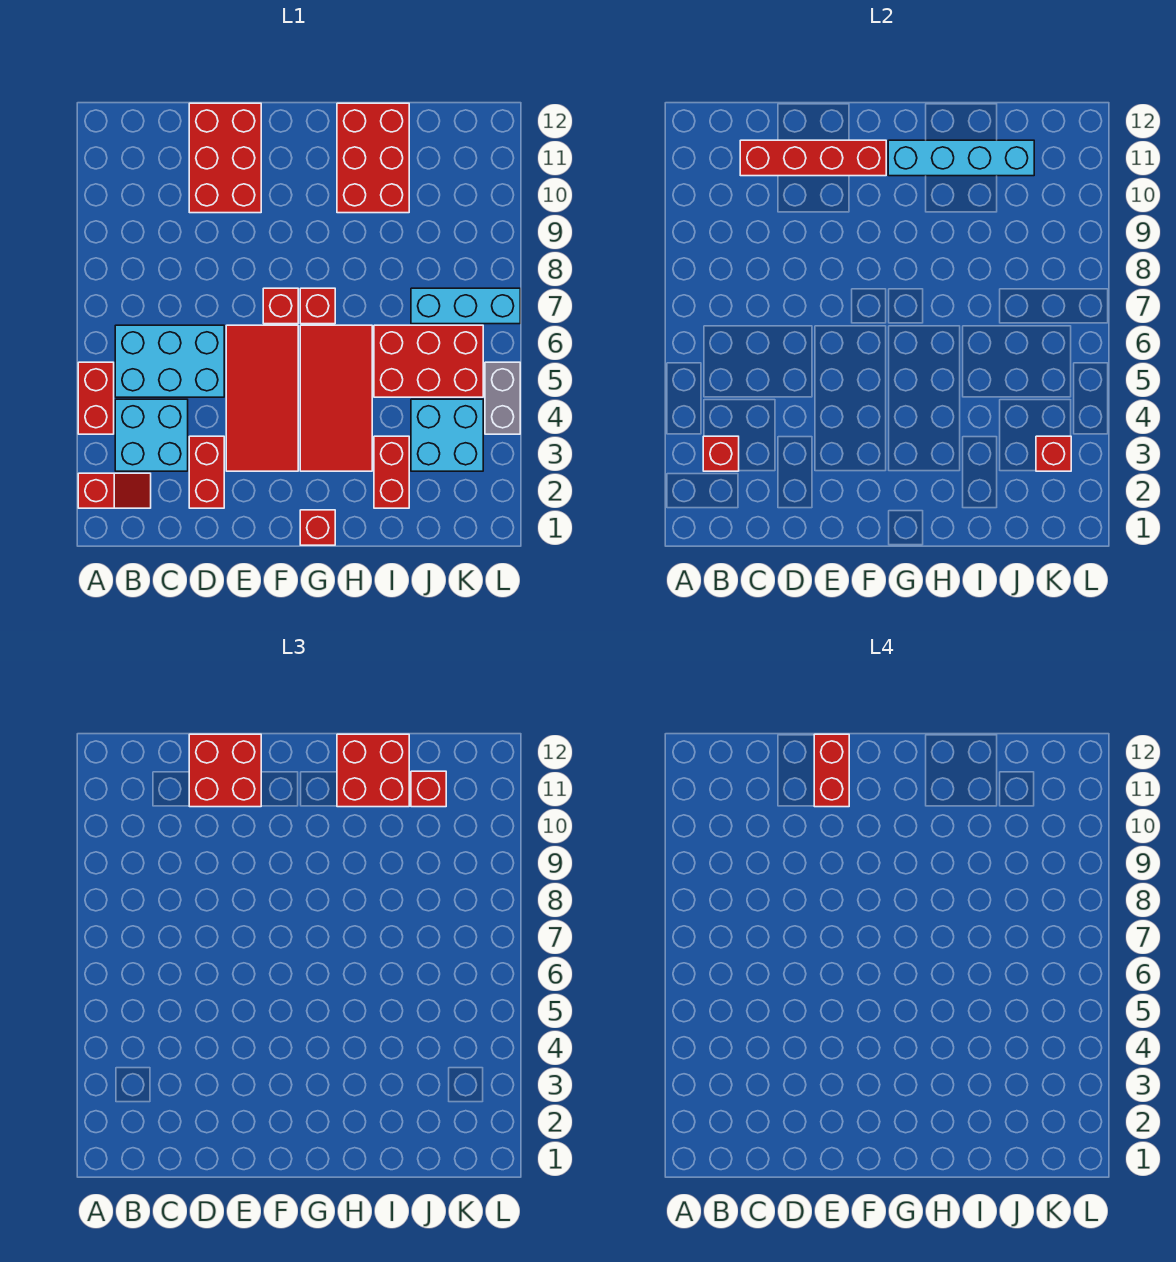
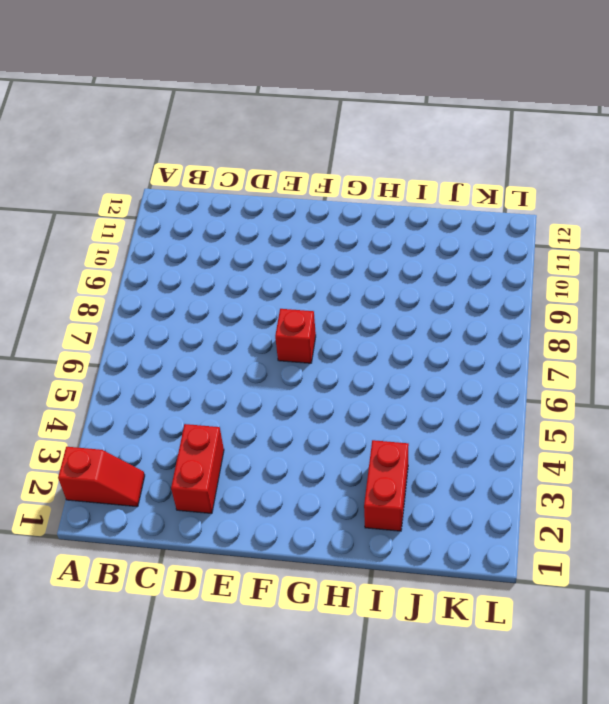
none -> red 1x2 brick [78,362,114,434]
none -> cyan 2x2 brick [115,399,188,471]
none -> cyan 2x3 brick [115,325,224,397]

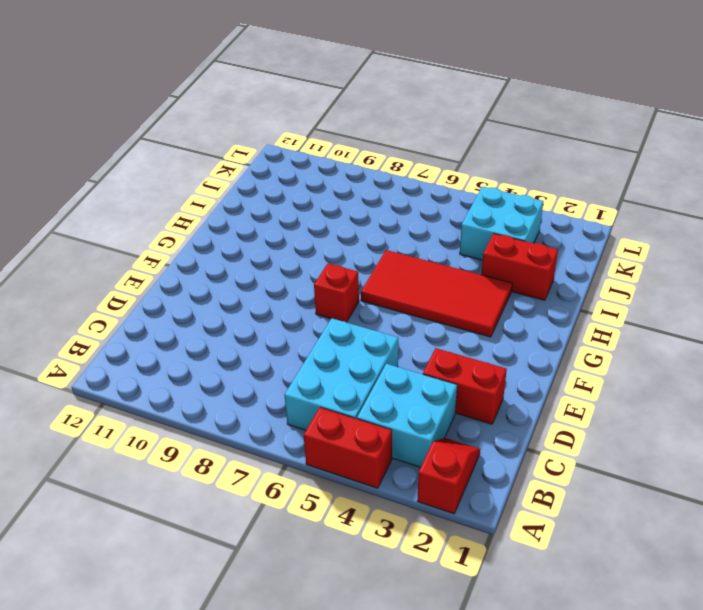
none -> red 2x3 brick [189,103,261,213]
none -> red 2x4 tile [226,325,298,471]
none -> red 1x1 brick [300,510,335,545]

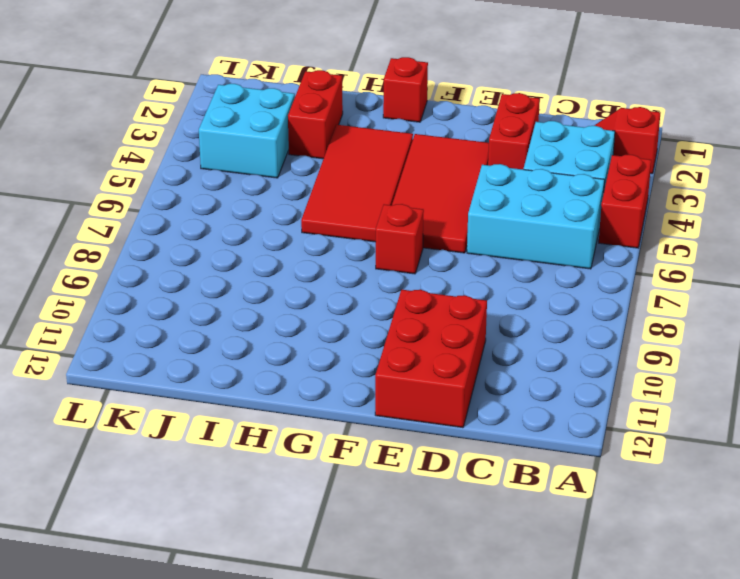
none -> red 1x1 brick [300,288,335,324]
none -> red 2x3 brick [337,103,409,213]
none -> red 2x3 brick [374,325,483,397]

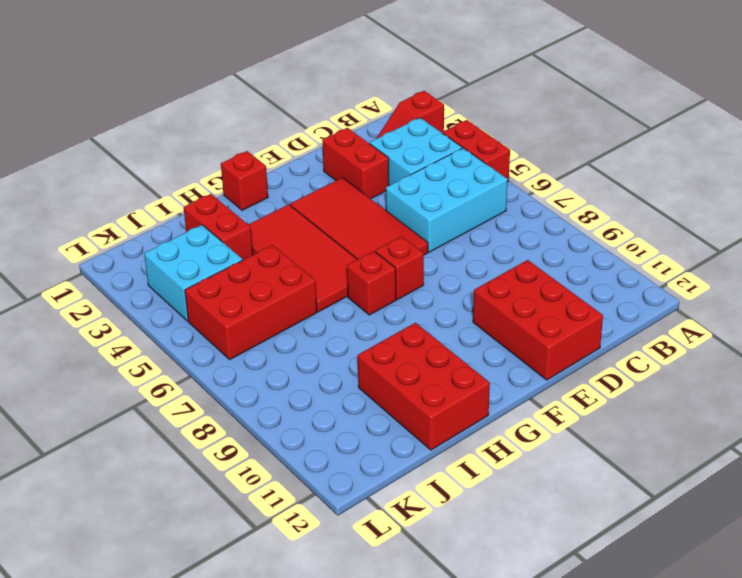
none -> cyan 1x3 brick [411,288,520,324]
none -> grey 1x2 brick [485,362,520,434]
none -> red 1x1 brick [703,436,739,471]

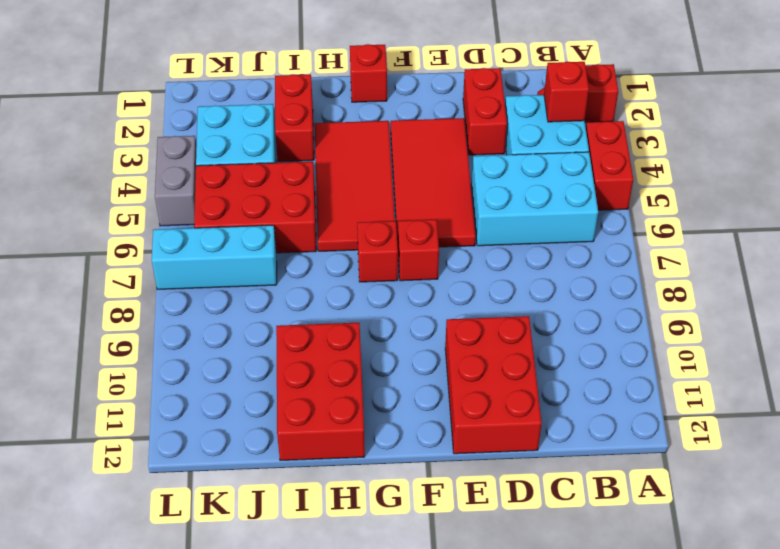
none -> red 1x4 brick [740,140,886,176]
none -> cyan 1x4 brick [888,140,1034,176]
none -> red 1x1 brick [1036,436,1071,471]

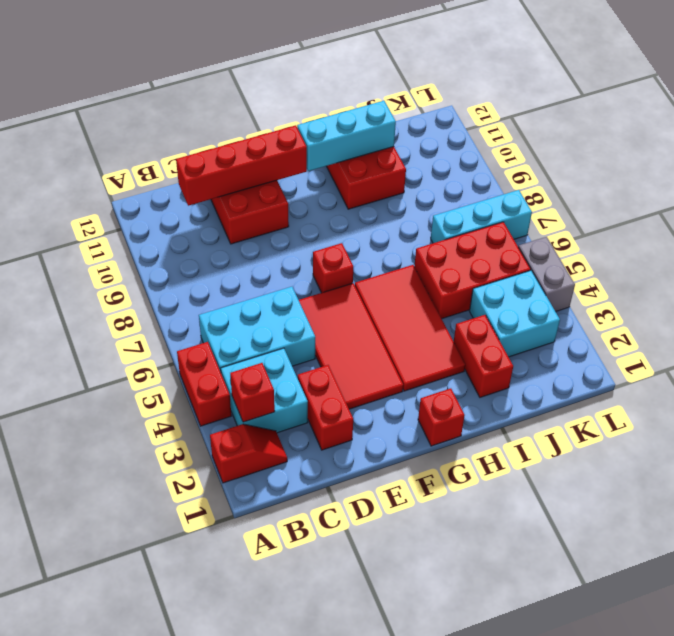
cyan 1x3 brick [297,101,396,171] -> cyan 1x4 brick [888,140,1034,176]
none -> red 1x1 brick [300,288,335,324]
none -> red 1x1 brick [1036,436,1071,471]
none -> red 2x2 brick [189,734,261,807]

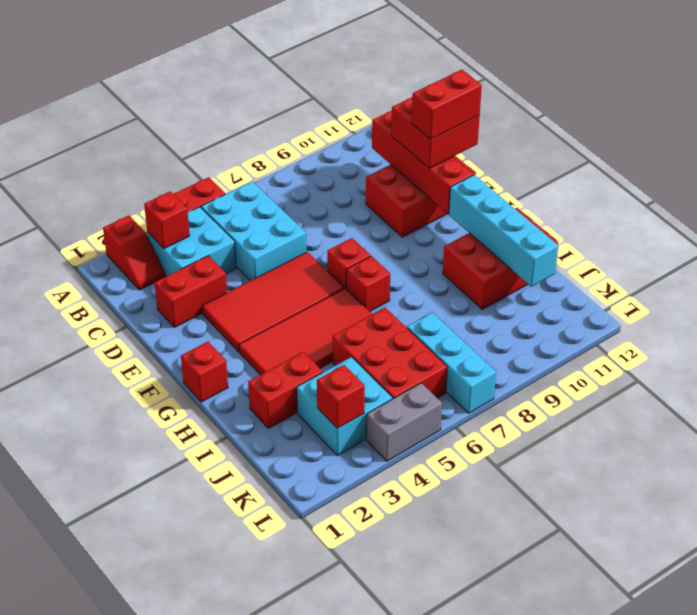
none -> red 2x2 brick [337,734,409,807]
none -> red 1x1 brick [411,771,446,807]

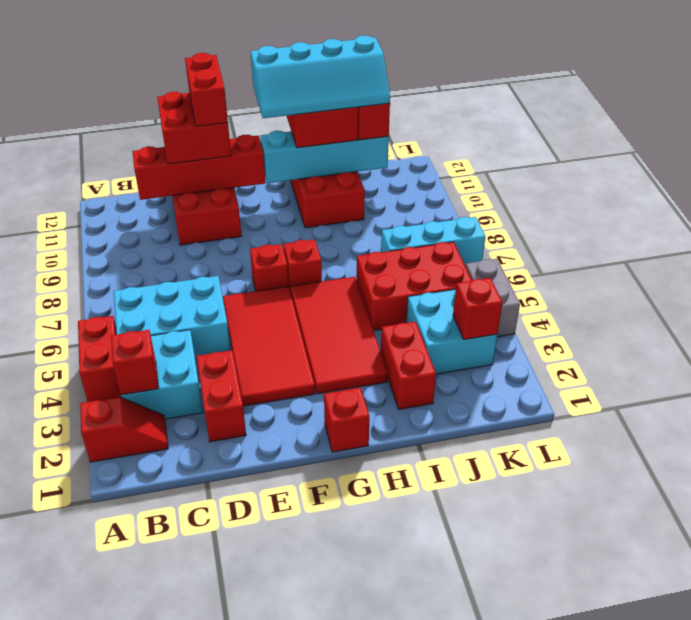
cyan 2x4 slope [250,35,390,118] -> none

